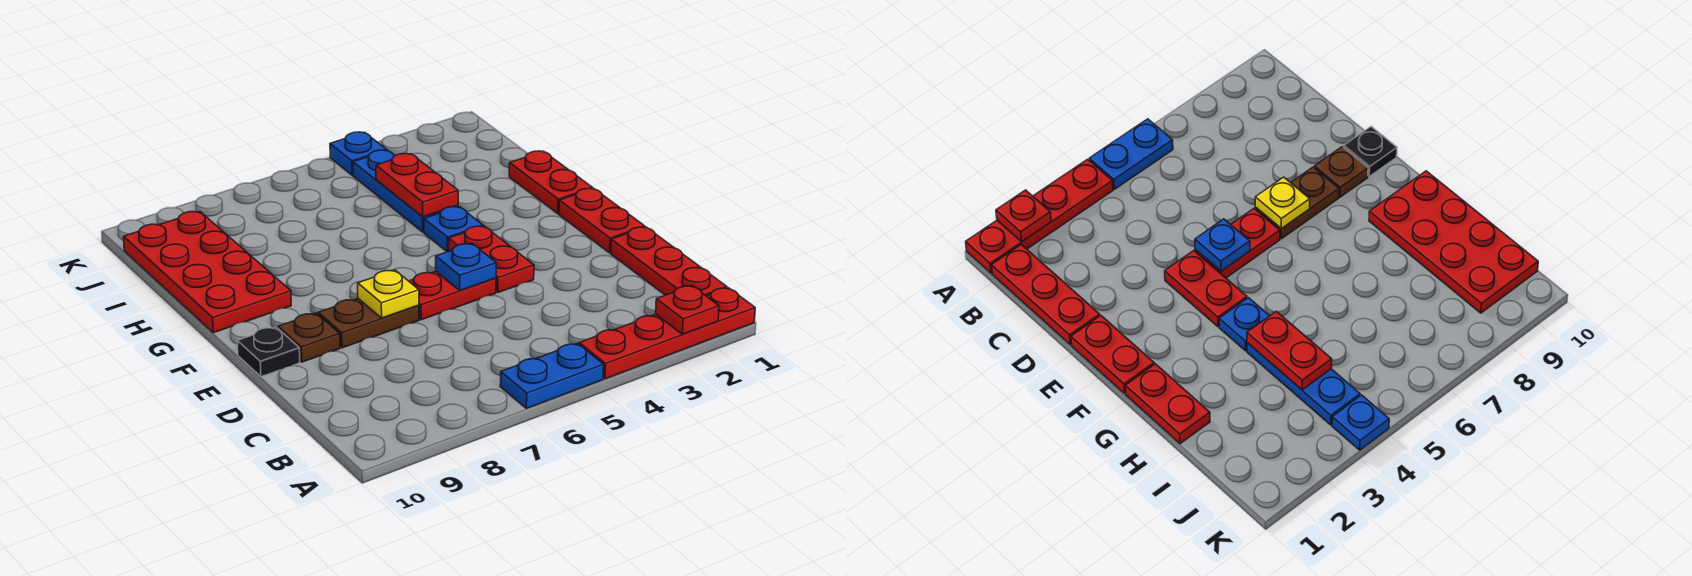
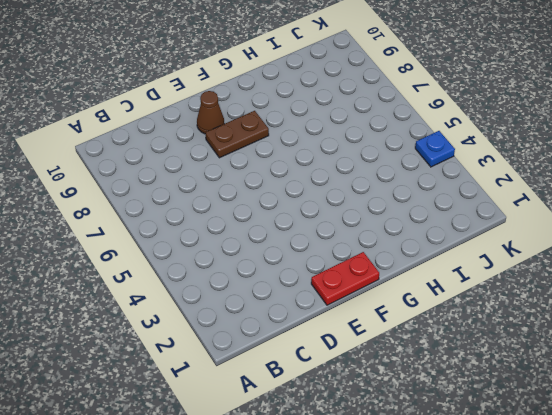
brown 1x2 plate [206,111,269,158] -> brown 1x2 plate turned to [318,299,419,348]
brown 1x1 cone [197,91,224,134] -> brown 1x1 plate [278,313,340,362]
none -> red 1x4 plate [579,288,755,379]
none -> blue 1x2 plate [500,343,604,408]
none -> red 1x3 plate [611,227,727,296]

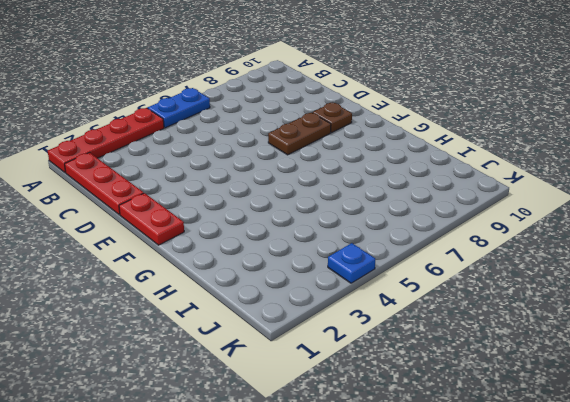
none -> red 1x2 plate [449,226,534,292]
none -> red 1x2 plate [409,271,496,320]
none -> black 1x1 plate [237,327,300,377]

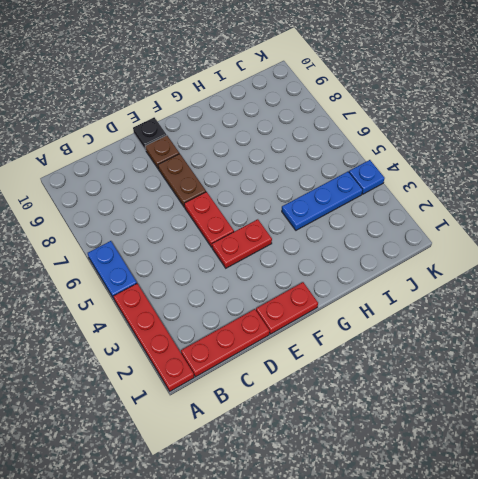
none -> red 1x2 plate [509,151,593,214]
none -> blue 1x1 plate [424,207,483,252]
none -> red 2x4 plate [124,212,291,333]

